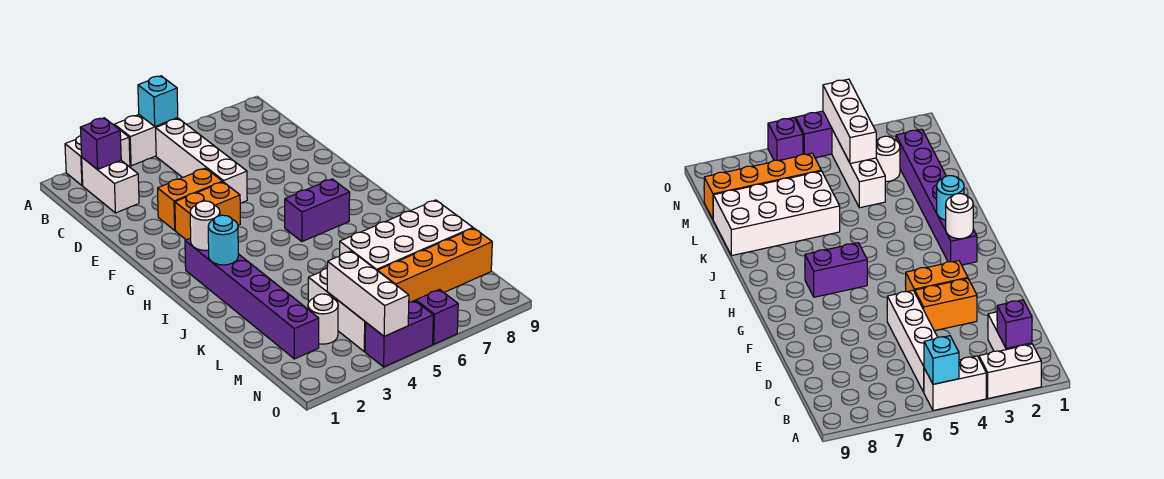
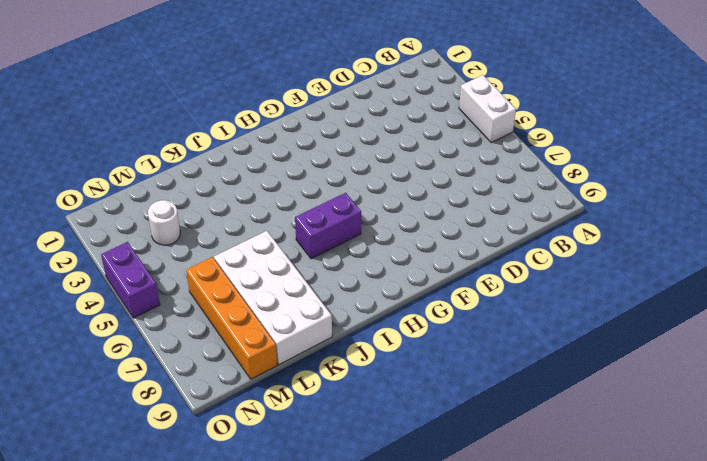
purple 1x2 brick [295,193,361,259] -> purple 1x2 brick turned to [285,179,350,241]
none -> white 1x2 brick [65,130,130,186]
none -> white 1x2 brick [82,158,139,213]
none -> white 1x4 brick [156,119,247,203]

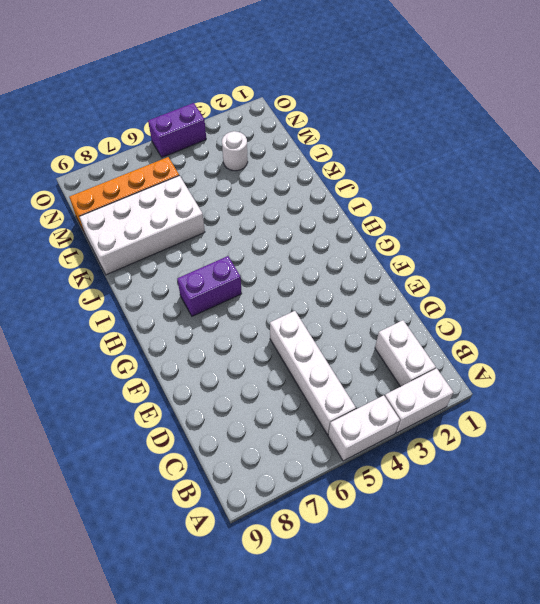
none -> orange 1x2 brick [158,168,222,230]
none -> orange 1x2 brick [175,182,240,240]
none -> purple 1x6 brick [185,238,319,359]

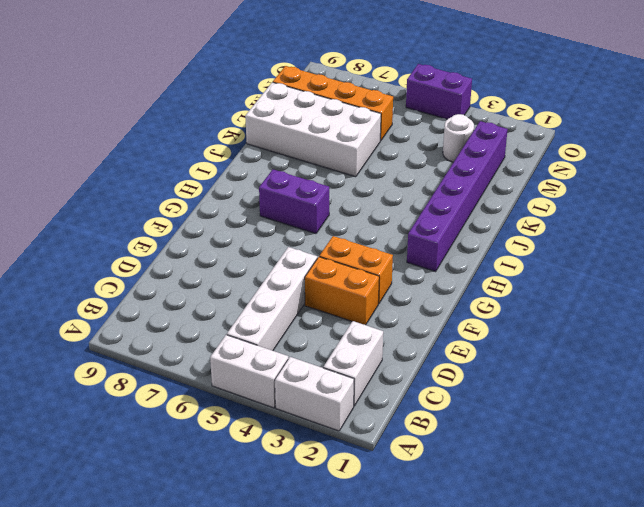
none -> white 1x3 brick [308,269,366,352]
none -> purple 1x1 brick [416,290,458,344]
none -> cyan 1x1 brick [138,76,178,127]

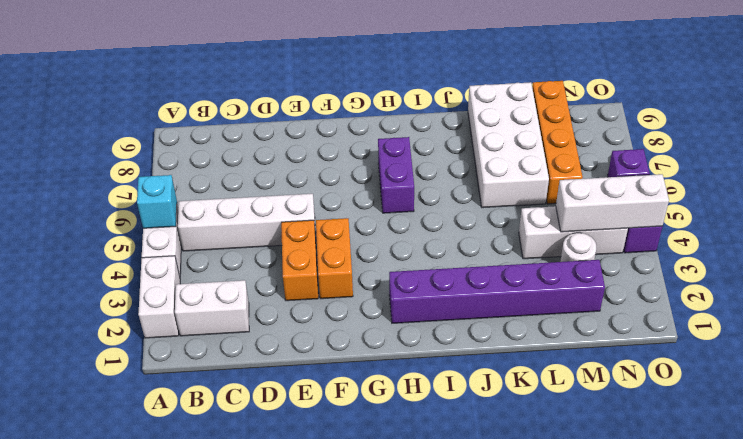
none -> purple 1x1 brick [80,118,121,170]
none -> white 1x1 round brick [190,201,220,250]
none -> cyan 1x1 round brick [208,215,238,265]

